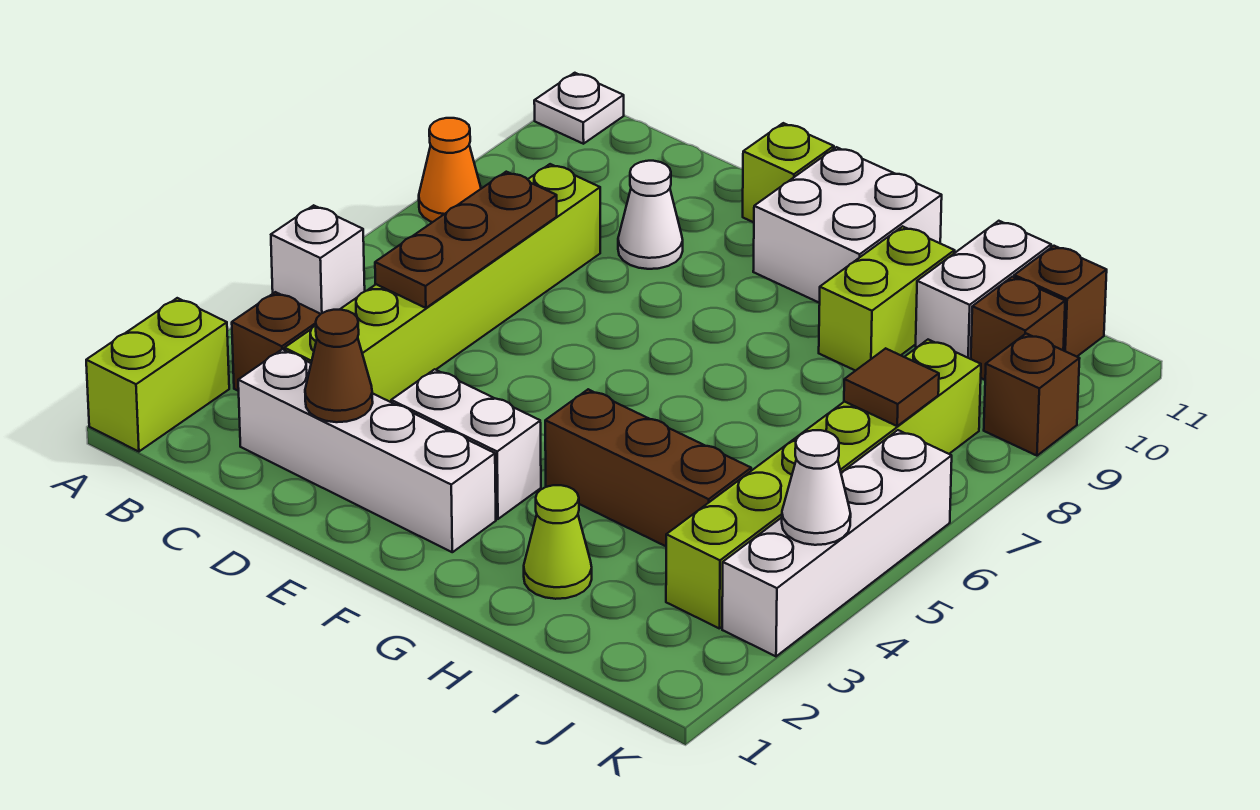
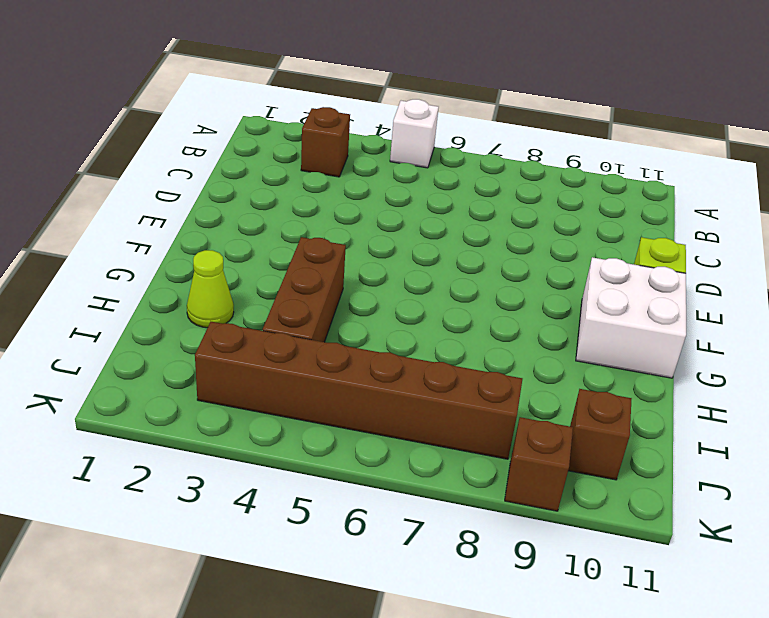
brown 1x6 brick [195,322,522,459] -> lime 1x6 brick [666,340,981,629]
none -> lime 1x2 brick [86,298,229,452]
none -> orange 1x1 cone [419,118,481,222]
none -> white 1x1 plate [534,73,624,144]

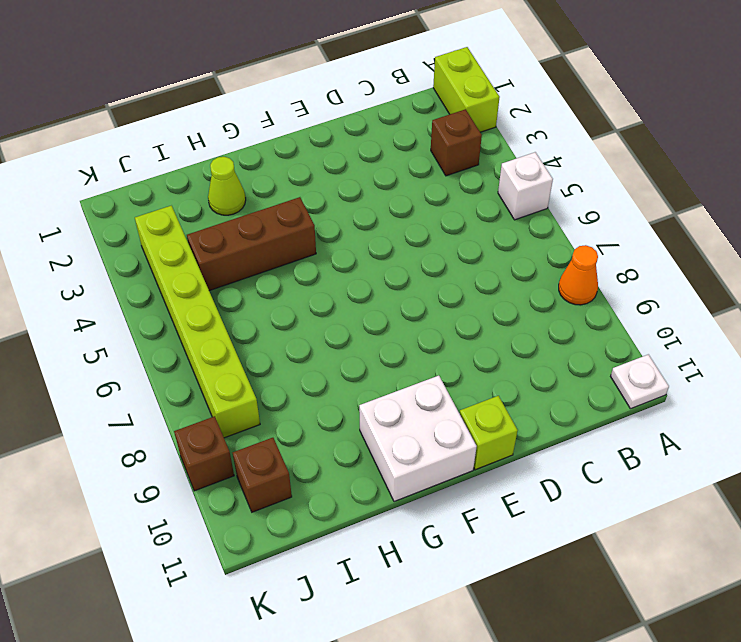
none -> white 1x4 brick [238,349,496,552]
none -> lime 1x6 brick [284,164,600,402]
none -> white 1x1 cone [618,161,683,269]

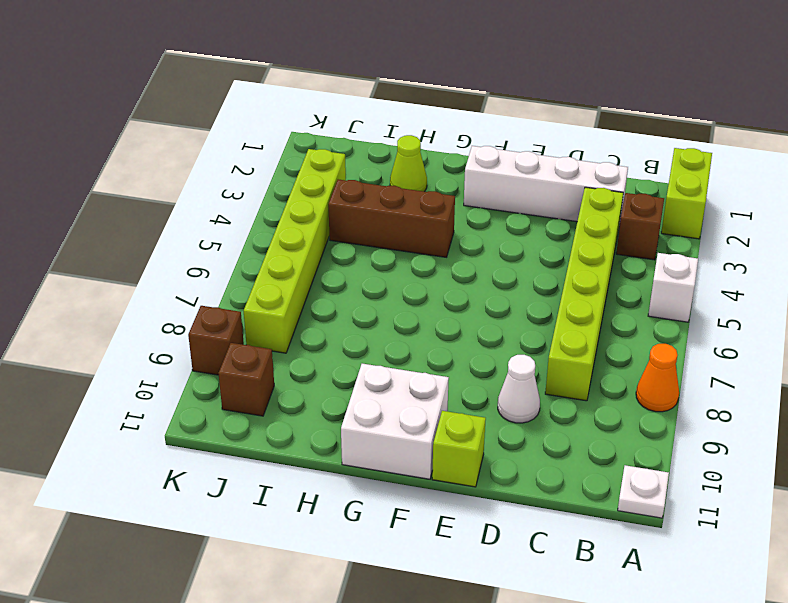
none -> white 1x2 brick [391,369,541,519]
none -> lime 1x2 brick [819,226,955,371]
none -> white 1x2 brick [916,221,1051,359]

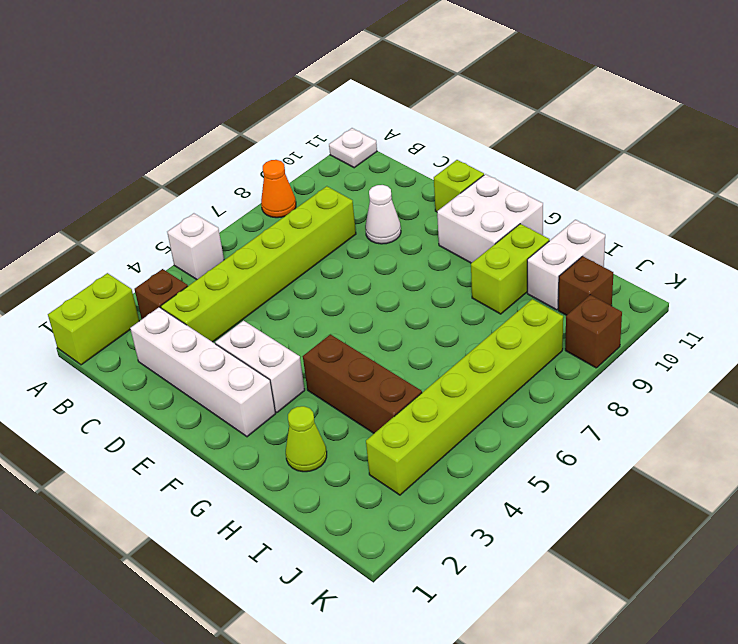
none -> brown 1x1 brick [1014,246,1107,357]
none -> white 1x4 brick [722,430,952,656]
none -> brown 1x3 plate [375,172,557,308]

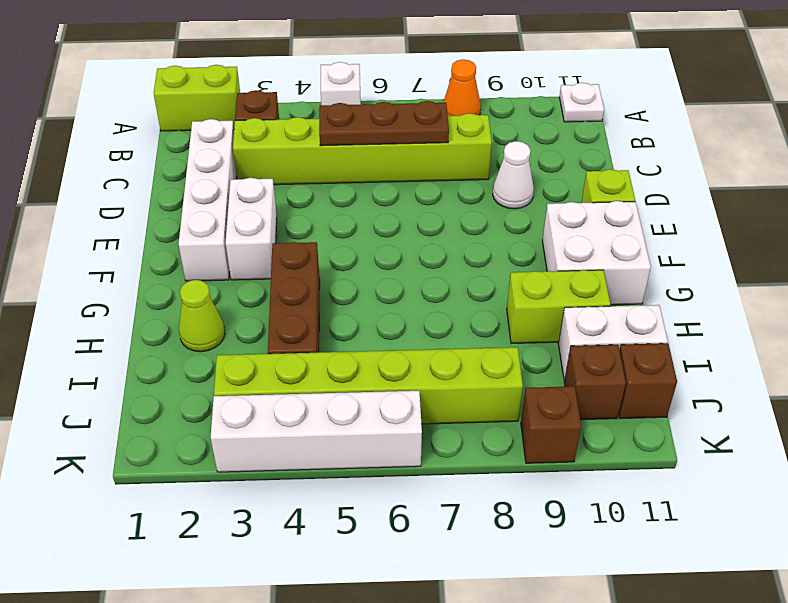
none -> brown 1x1 cone [305,310,373,422]
none -> brown 1x1 tile [844,348,939,426]
none -> white 1x1 cone [782,430,851,545]

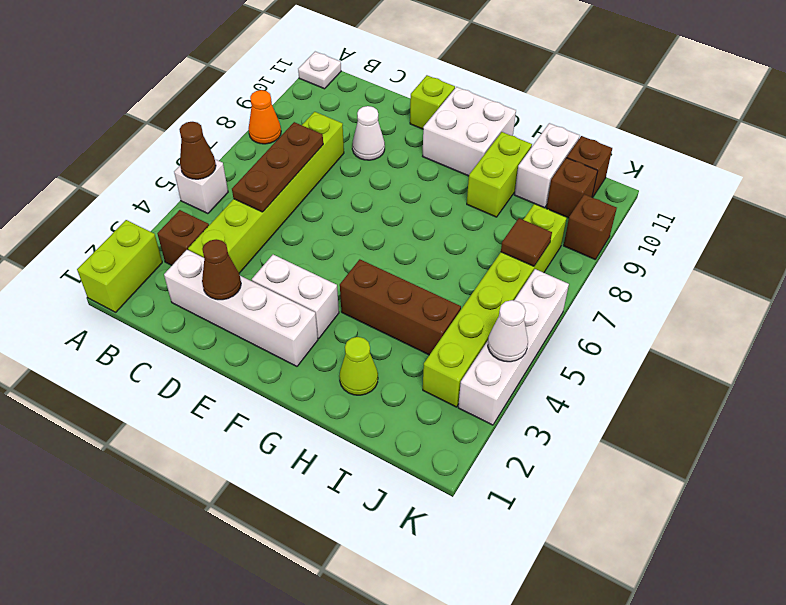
brown 1x1 cone [179,122,216,179] -> none

